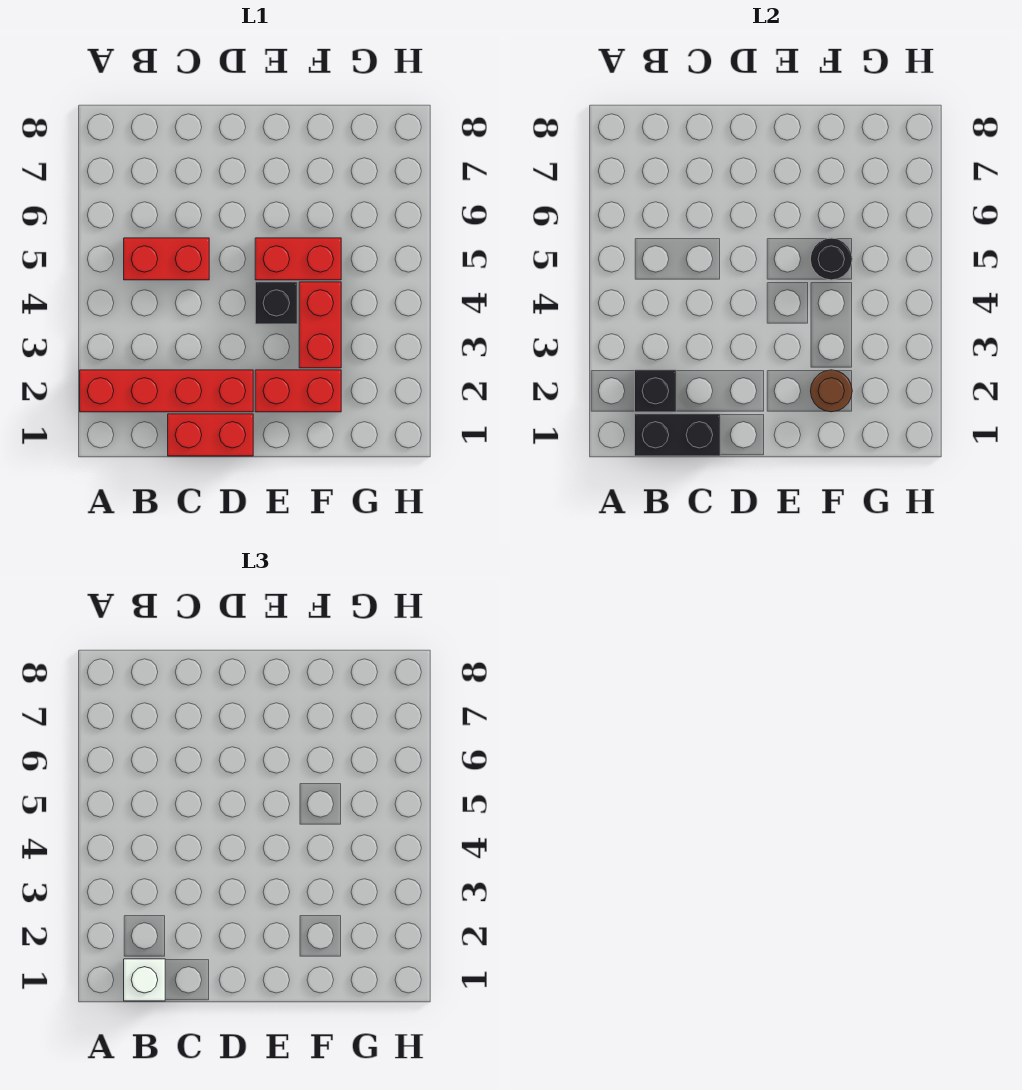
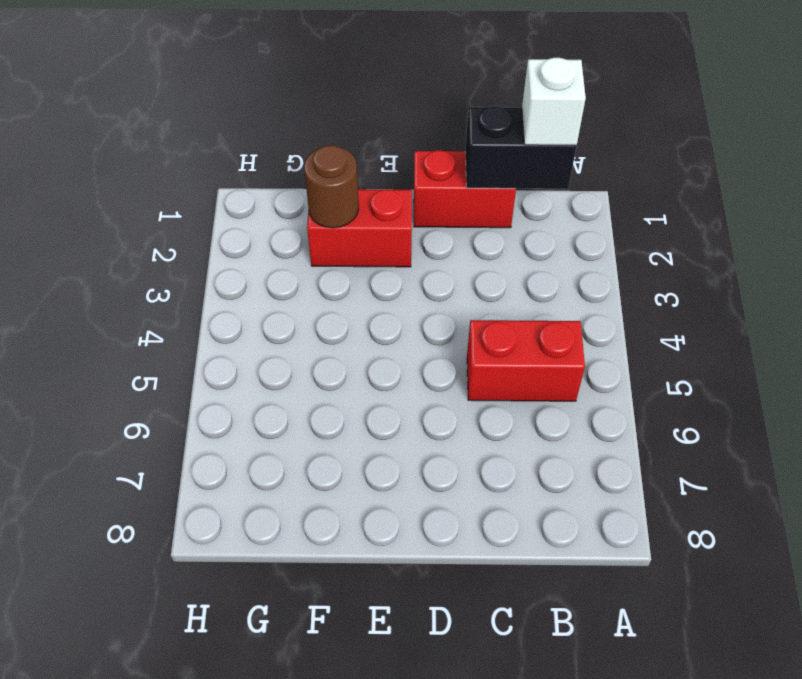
none -> red 1x4 brick [80,370,253,412]
none -> black 1x1 brick [255,282,297,324]
none -> red 1x2 brick [255,238,341,280]

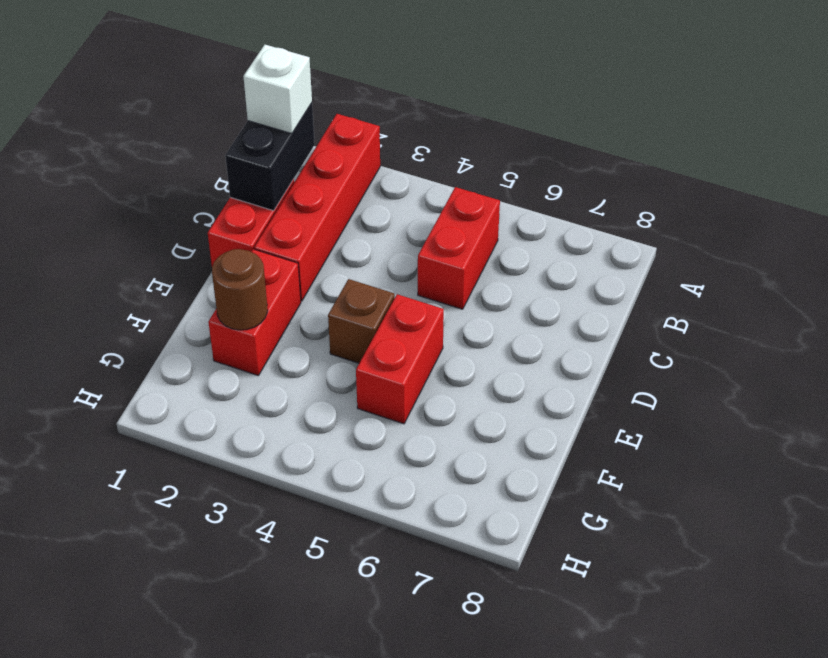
brown 1x1 brick [328,279,395,363] -> black 1x1 brick [255,282,297,324]
none -> red 1x2 brick [299,282,341,368]
none -> black 1x1 brick [635,370,676,412]
none -> black 1x1 round brick [811,238,852,280]

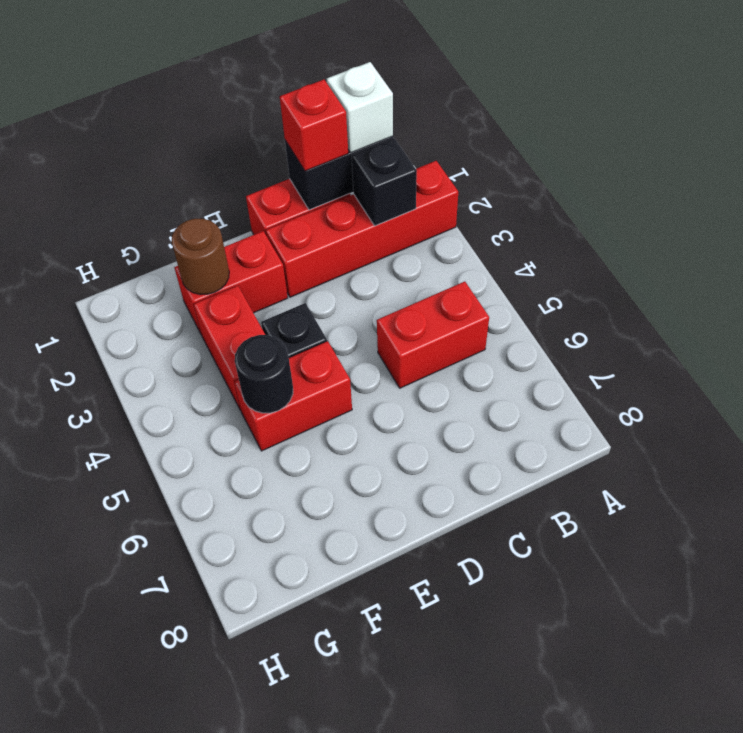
red 1x1 brick [280,80,348,171] -> none

